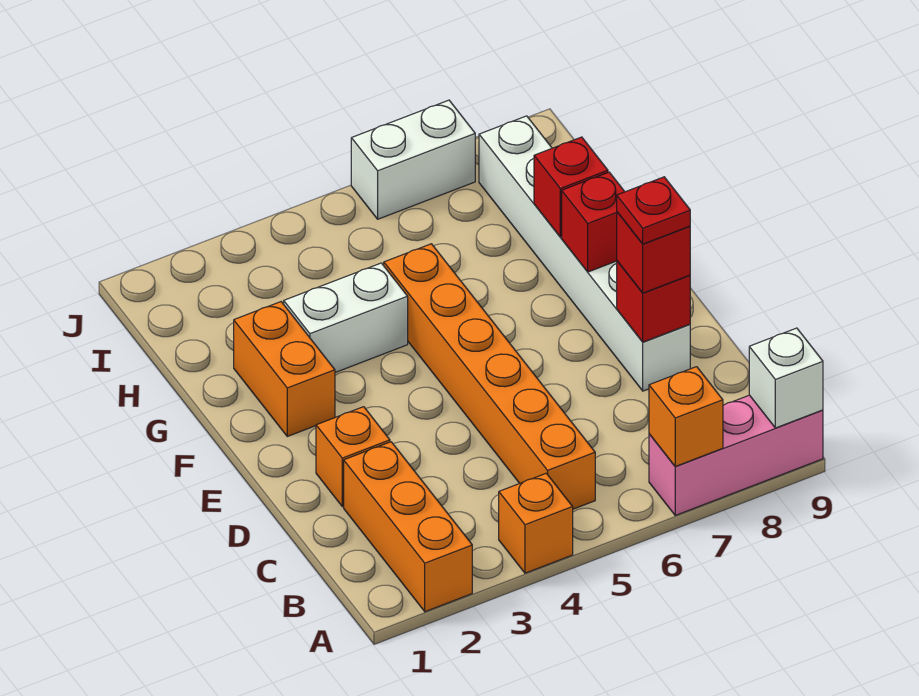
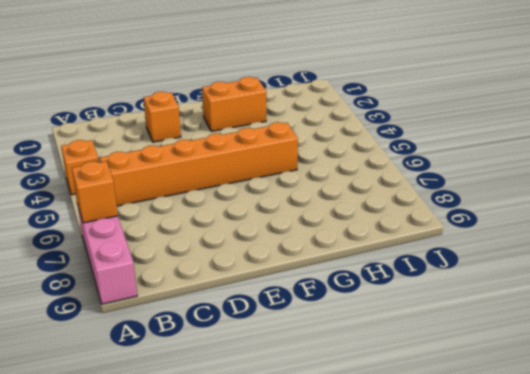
none -> orange 1x3 brick [344,442,472,612]
none -> white 1x6 brick [479,116,690,391]
none -> white 1x2 brick [284,263,408,372]

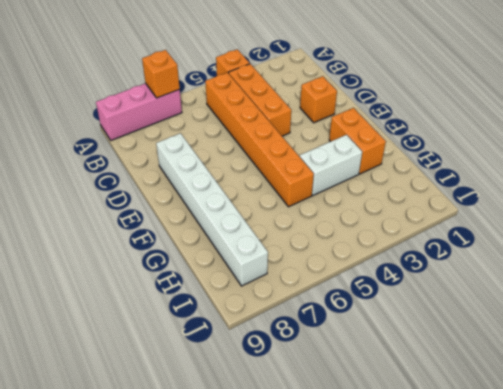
orange 1x3 brick [229,64,291,136] -> orange 1x3 brick moved to [344,442,472,612]
none -> white 1x2 brick [351,100,475,219]
none -> white 1x1 brick [749,328,823,428]
none -> red 1x1 brick [617,261,690,342]

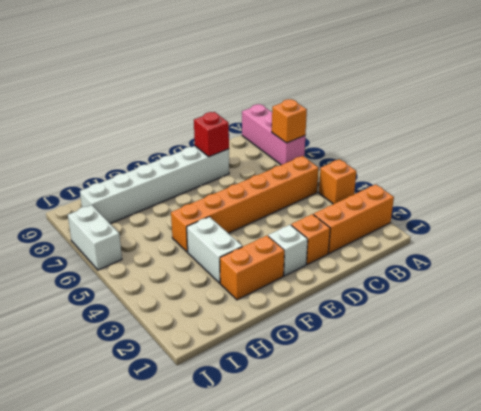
white 1x1 brick [268,225,308,276] -> white 1x1 brick moved to [749,328,823,428]
none -> red 1x1 brick [562,172,625,272]
none -> red 1x1 brick [534,137,608,237]
none -> red 1x1 brick [617,212,690,293]

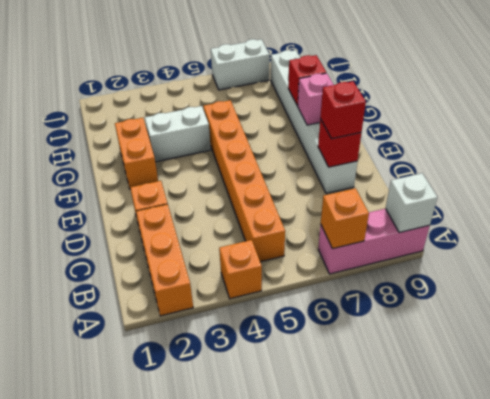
pink 1x1 brick [298,73,334,125] -> red 1x1 brick [562,172,625,272]
none -> red 1x1 plate [617,177,690,244]

